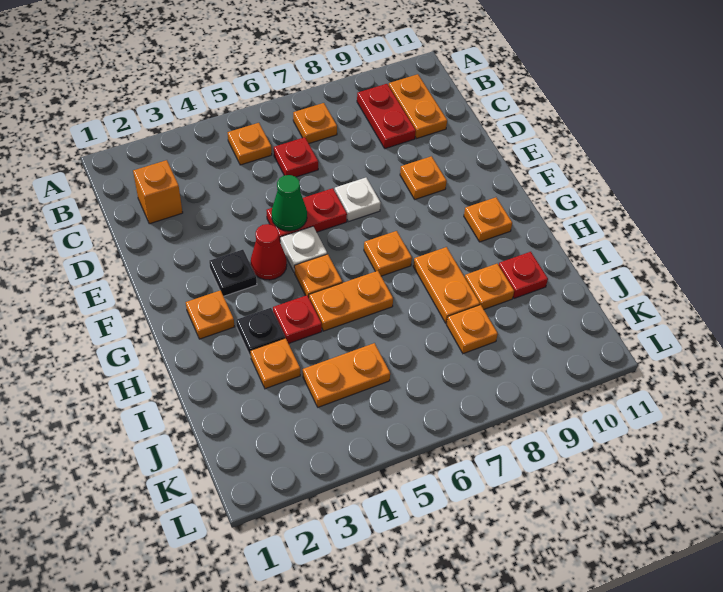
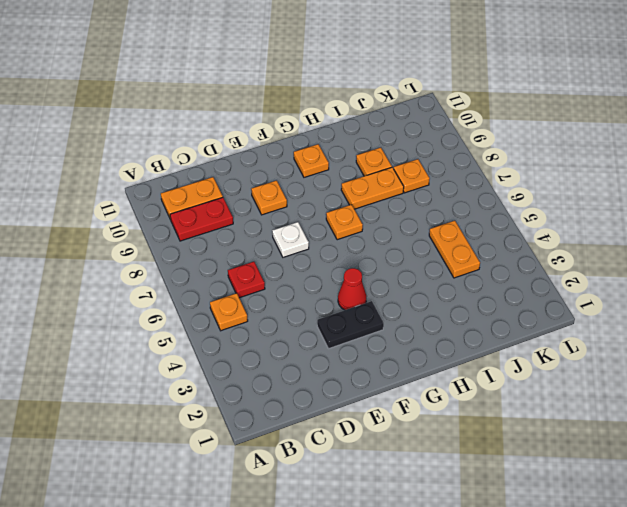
black 1x2 plate [317,301,384,349] -> black 1x1 plate [209,250,257,296]
none -> orange 1x1 plate [293,103,337,143]
none -> orange 1x1 brick [133,160,183,224]
none -> red 1x2 plate [266,188,347,240]

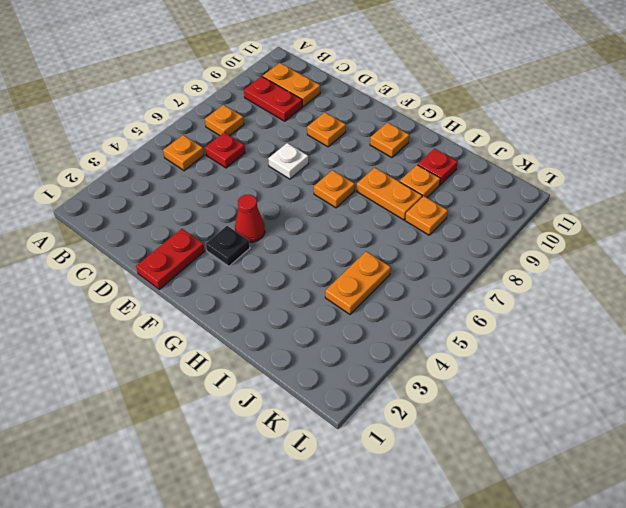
red 1x2 plate [136,229,205,289] -> red 1x2 plate moved to [266,188,347,240]
none -> orange 1x1 brick [133,160,183,224]
none -> white 1x1 plate [280,226,327,272]
none -> orange 1x1 plate [186,290,234,339]

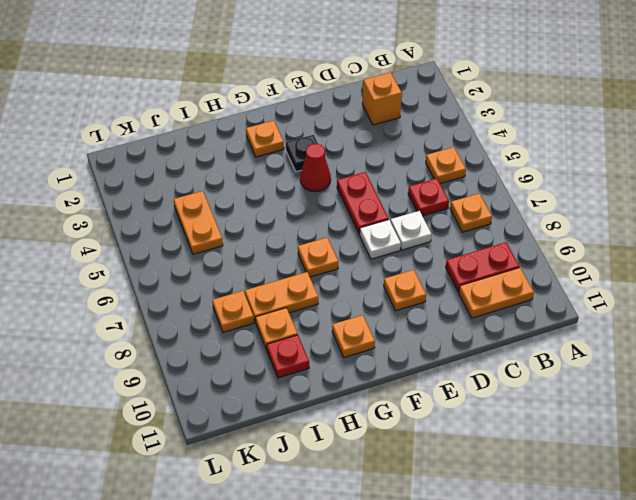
white 1x1 plate [390,211,431,250] -> white 1x1 plate moved to [280,226,327,272]
none -> orange 1x1 plate [294,254,342,297]
none -> black 1x1 plate [236,308,285,357]
none -> red 1x1 plate [273,295,322,344]

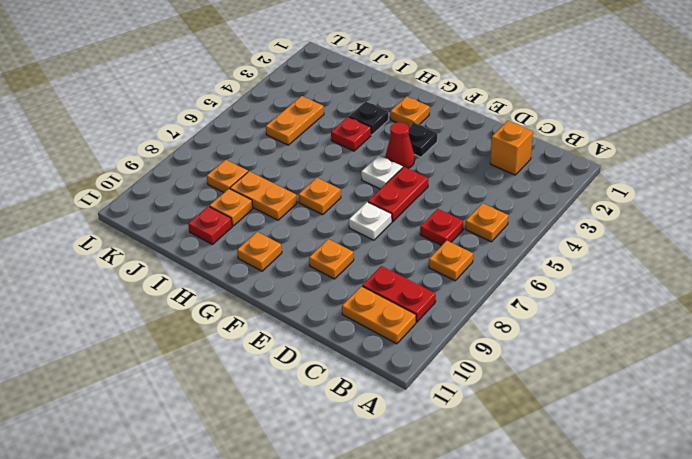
none -> orange 1x1 plate [294,254,342,297]
none -> orange 1x2 plate [309,271,393,331]
none -> orange 1x1 plate [250,338,300,389]

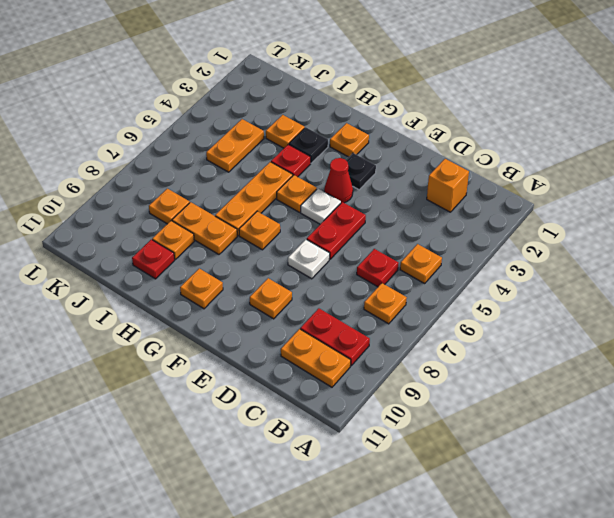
orange 1x3 plate [215,162,293,235] -> orange 1x2 plate [309,271,393,331]
none -> green 1x1 cone [272,175,307,231]

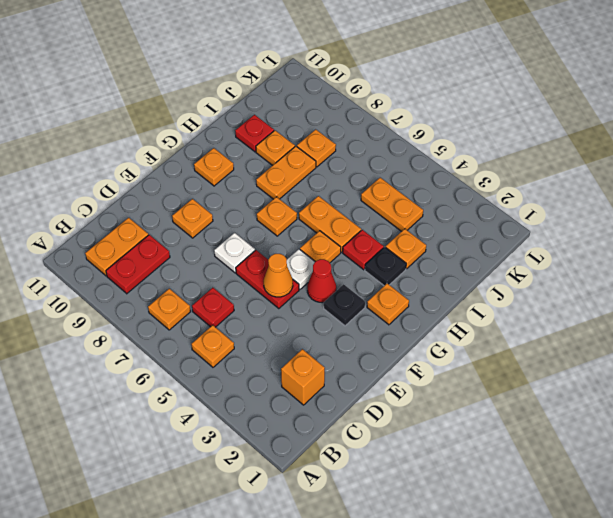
orange 1x1 cone [264,254,293,297] -> green 1x1 cone [272,175,307,231]

